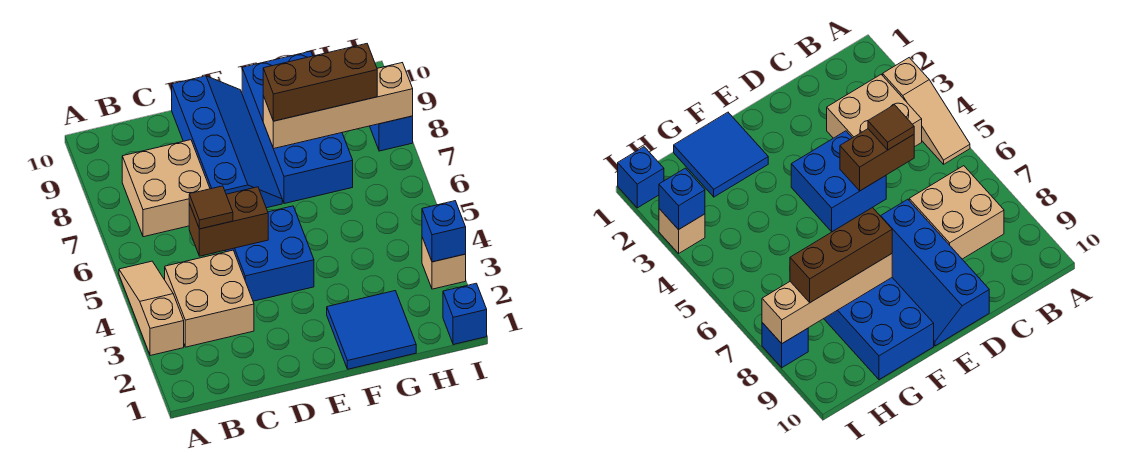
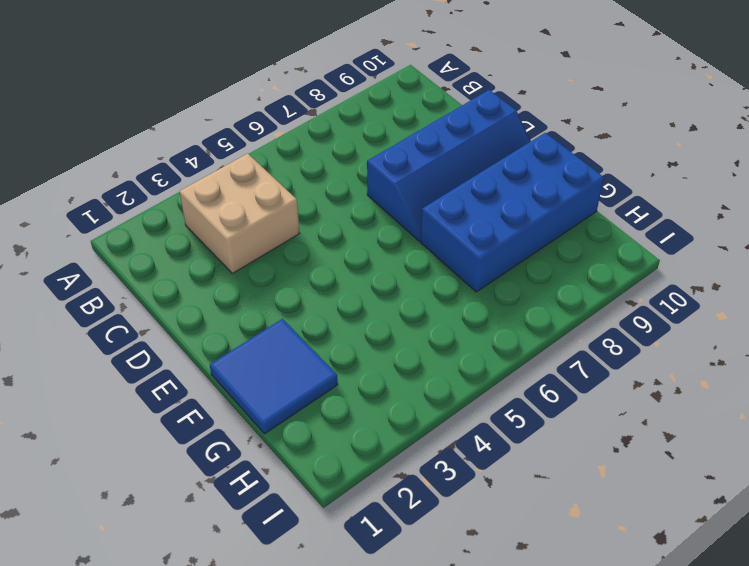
none -> tan 1x3 slope [119,261,184,356]
none -> tan 2x2 brick [122,140,210,237]
none -> blue 2x2 brick [225,206,314,301]

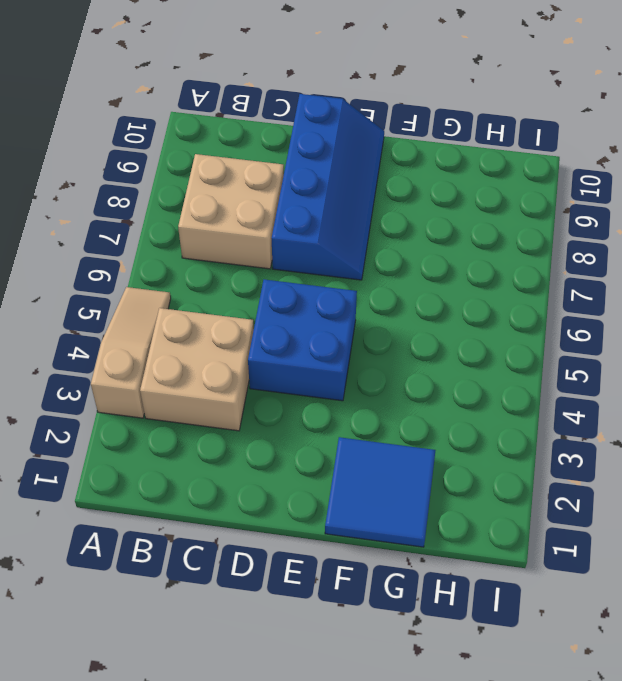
none -> blue 2x4 brick [242,51,353,204]
none -> blue 1x1 brick [443,283,487,345]
none -> tan 1x1 brick [422,237,466,289]

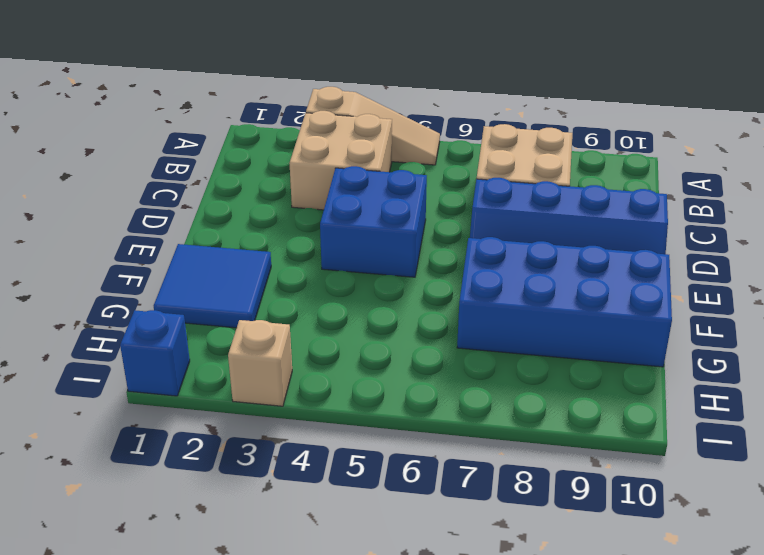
none -> blue 1x1 brick [370,116,413,151]
none -> brown 1x2 brick [189,187,268,256]
none -> tan 1x4 brick [263,63,413,149]

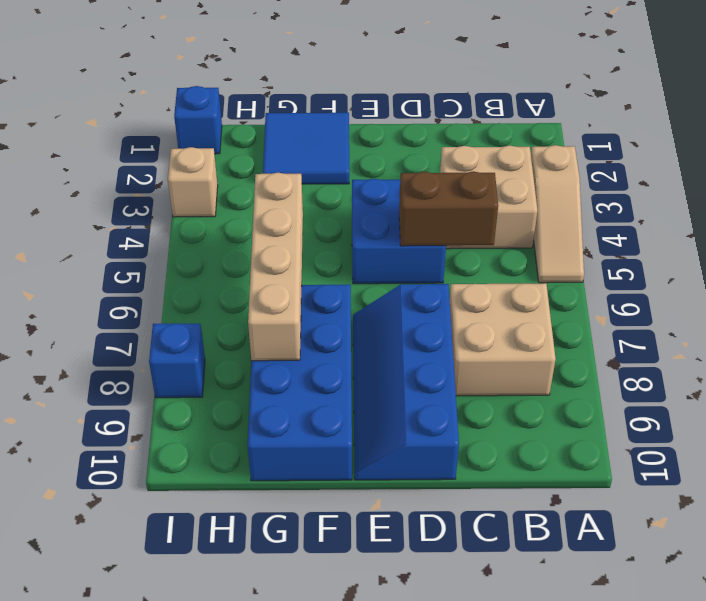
tan 1x4 brick [248,173,303,361] -> tan 1x4 brick turned to [263,63,413,149]
none -> blue 1x1 brick [422,201,466,262]
none -> brown 1x1 tile [189,186,233,229]
none -> brown 1x3 brick [263,44,377,121]

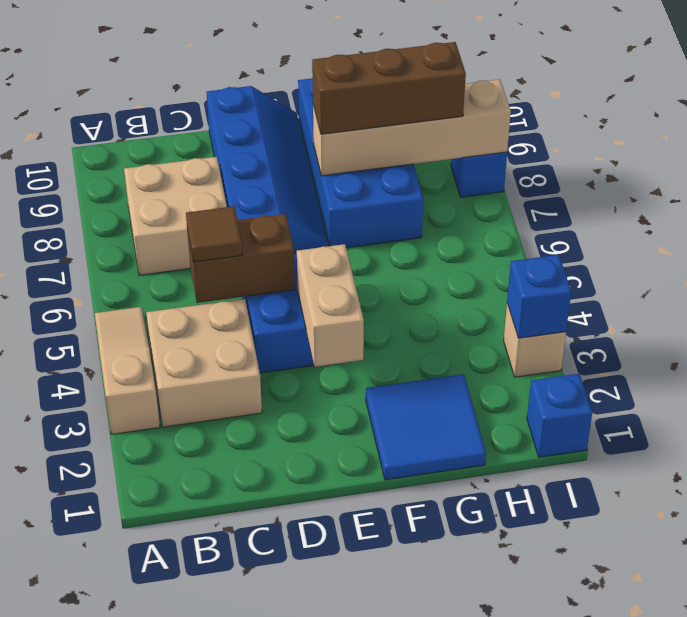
tan 1x2 brick [297,244,364,367] -> none

